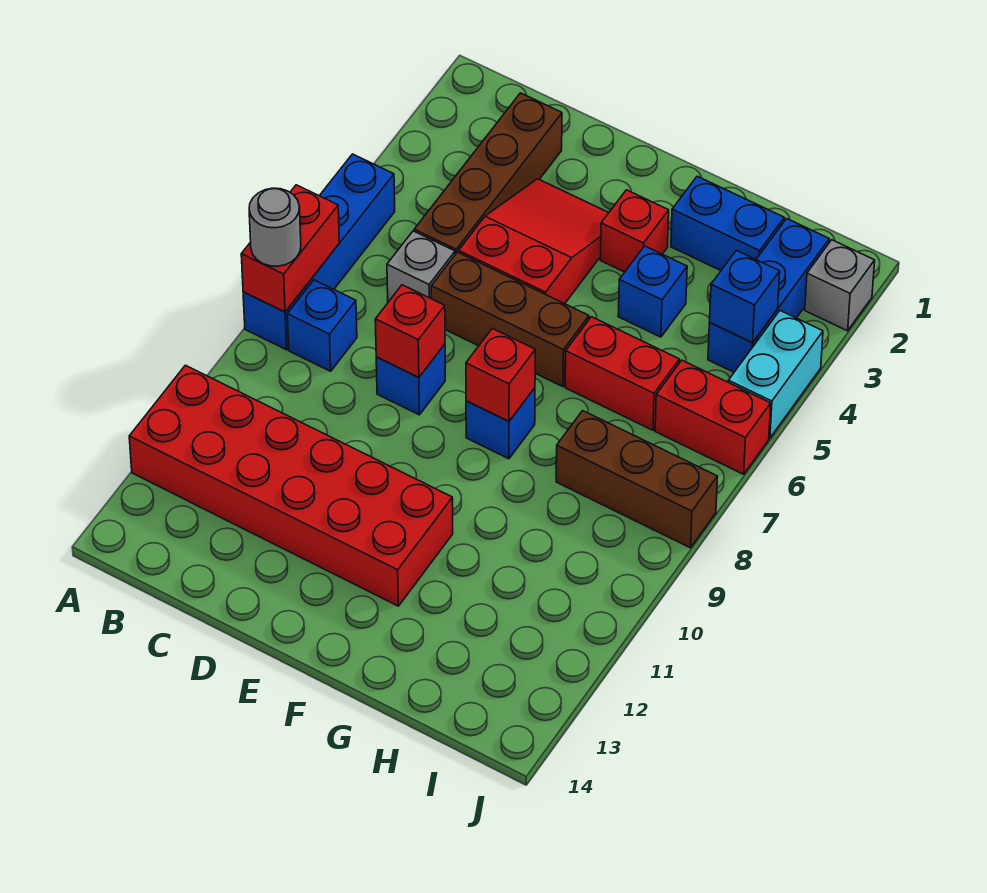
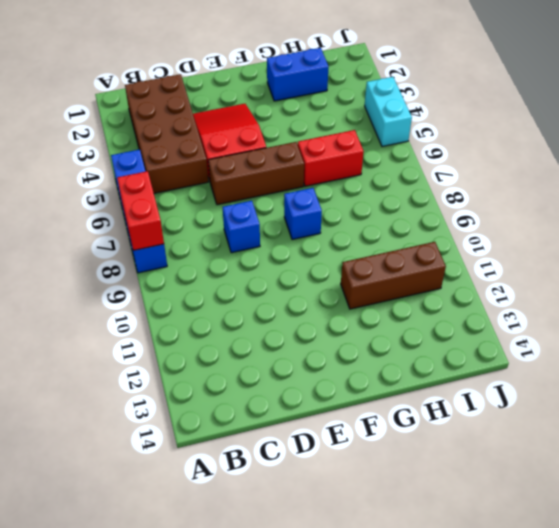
brown 2x4 brick [125,74,208,193] -> brown 1x4 brick [414,93,562,254]
brown 1x3 brick [341,242,446,309] -> brown 1x3 brick moved to [556,411,718,548]
none -> red 2x6 brick [129,365,453,606]
none -> blue 1x1 brick [287,280,357,371]
none -> grey 1x1 brick [387,231,455,302]

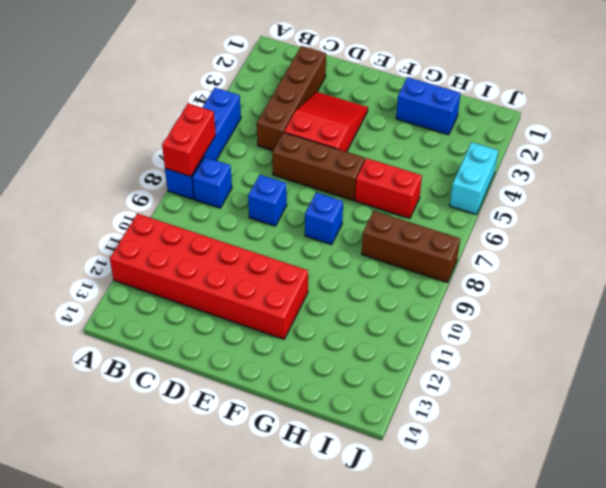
none -> grey 1x1 brick [387,231,455,302]
none -> red 1x1 brick [600,190,669,272]
none -> blue 1x1 brick [618,246,687,337]

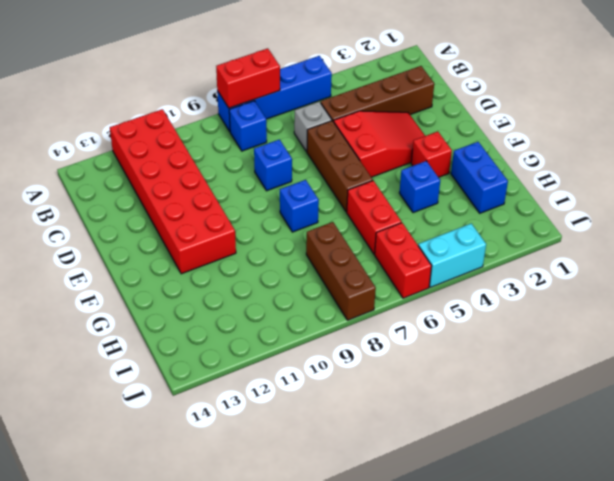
none -> blue 1x3 brick [708,219,829,372]
none -> grey 1x1 brick [805,240,875,331]
none -> red 1x1 brick [375,285,445,377]

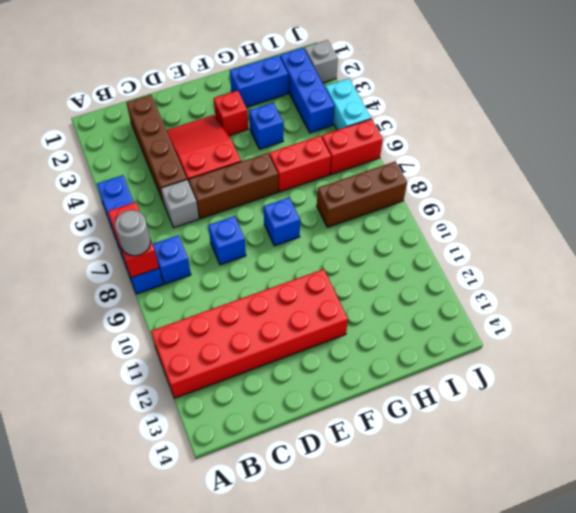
none -> red 1x1 brick [375,285,445,377]
none -> red 1x1 brick [466,328,535,421]
none -> blue 1x1 brick [710,250,780,343]

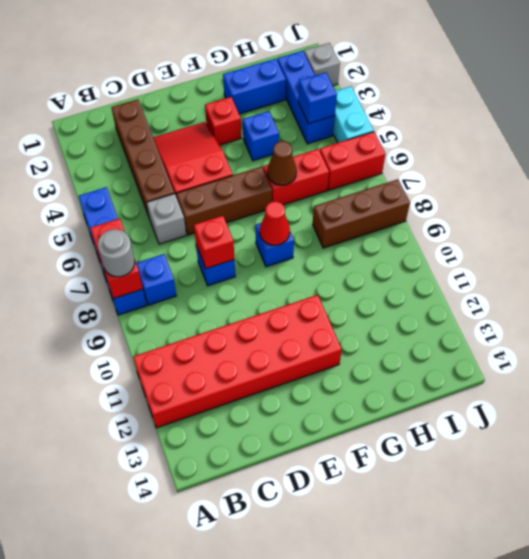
red 1x1 cone [260,201,290,245] -> red 1x1 brick [466,328,535,421]
brown 1x1 cone [267,141,297,185] -> none

